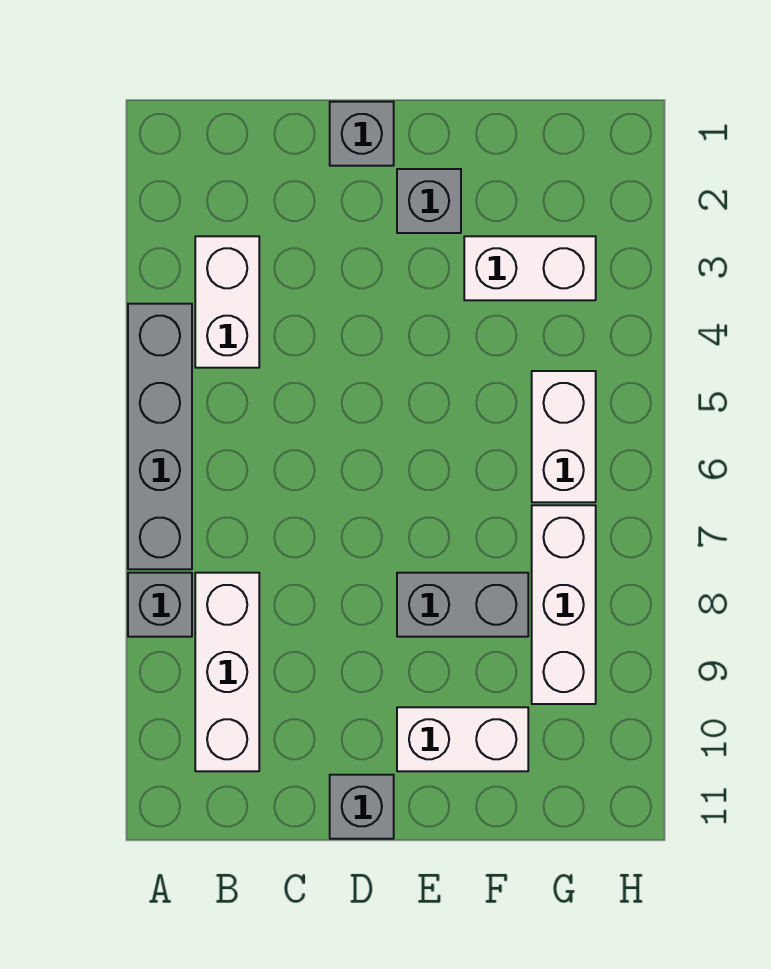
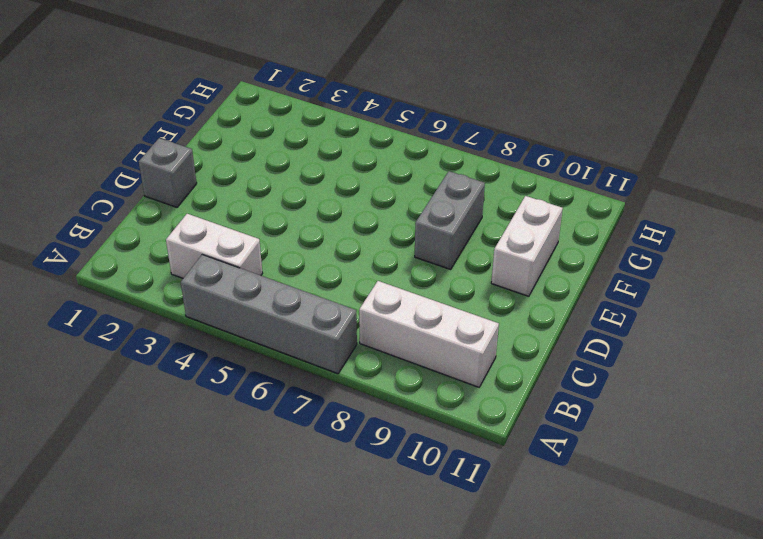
none -> grey 1x1 brick [128,573,192,637]
none -> grey 1x1 brick [330,775,394,839]
none -> grey 1x1 brick [397,169,461,233]

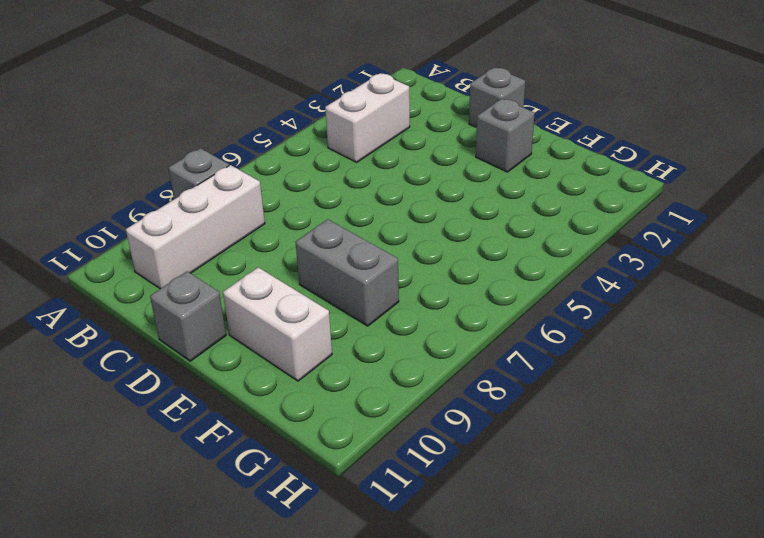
none -> grey 1x4 brick [128,304,192,569]
none -> white 1x2 brick [464,236,596,300]
none -> white 1x2 brick [532,371,596,502]

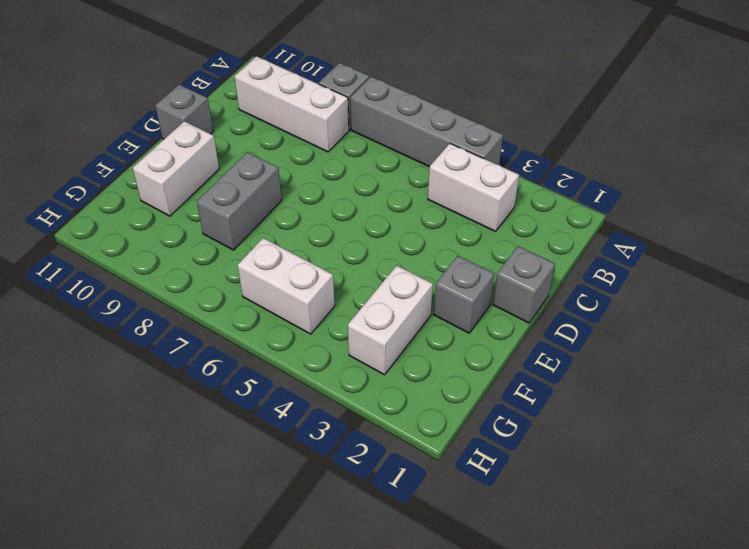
none -> white 1x3 brick [532,505,596,704]

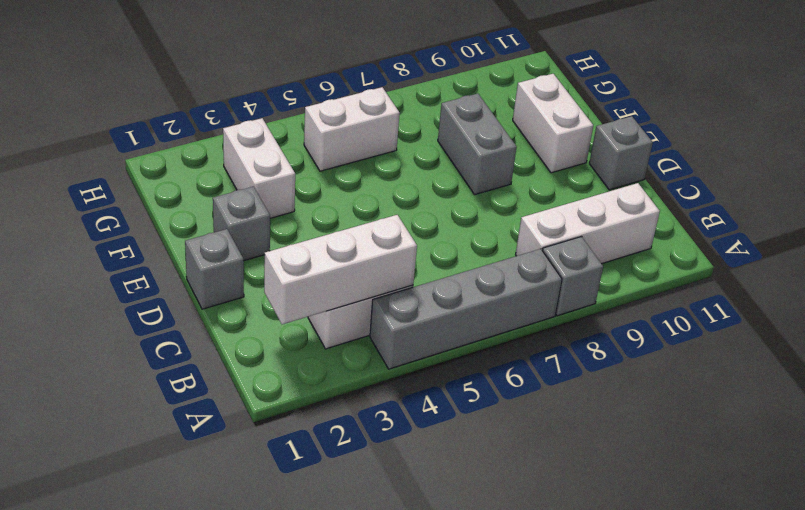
white 1x3 brick [264,215,417,324] -> white 1x3 brick moved to [532,505,596,704]

